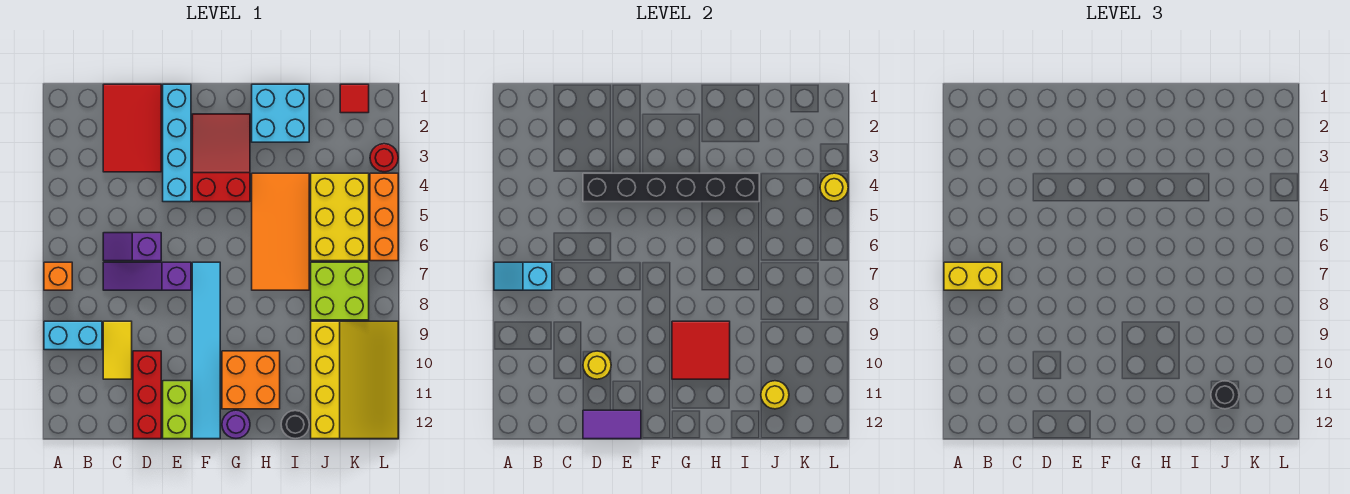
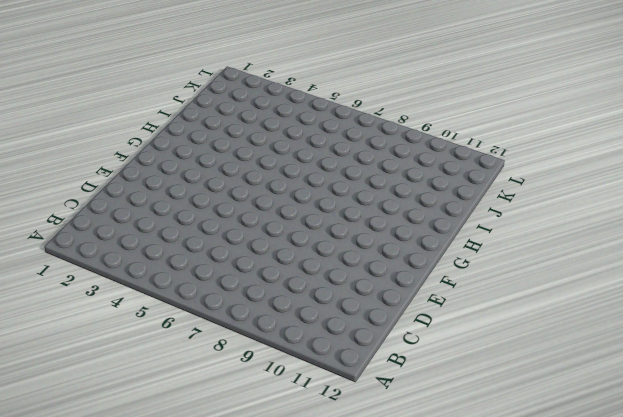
none -> orange 1x1 brick [44,262,72,290]
none -> cyan 1x2 brick [44,321,102,350]
none -> red 2x3 tile [103,84,161,172]
none -> purple 1x2 slope [103,233,161,261]

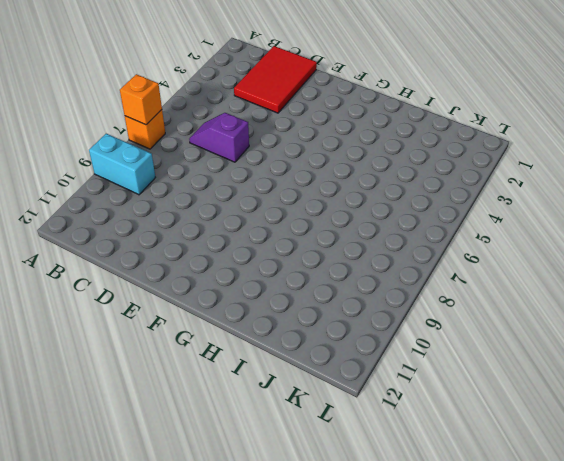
orange 1x1 brick [120,74,162,125] -> cyan 1x2 slope [494,262,552,290]
none -> purple 1x3 slope [103,262,191,290]
none -> yellow 1x2 tile [103,321,132,379]
none -> red 1x3 brick [133,351,161,439]
none -> cyan 1x4 brick [163,84,191,202]

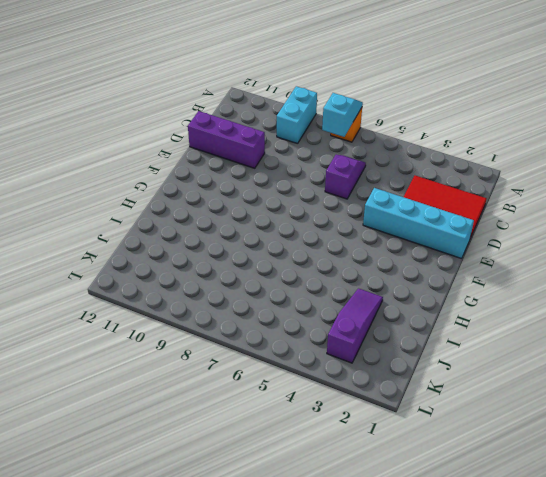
purple 1x3 brick [188,111,265,168] -> red 1x3 brick [133,351,161,439]
purple 1x3 slope [327,288,383,363] -> purple 1x3 slope moved to [103,262,191,290]
none -> yellow 1x2 tile [103,321,132,379]
none -> lime 1x2 brick [163,381,191,439]
none -> red 2x3 slope [192,114,250,202]
none -> cyan 1x6 tile [192,262,220,439]

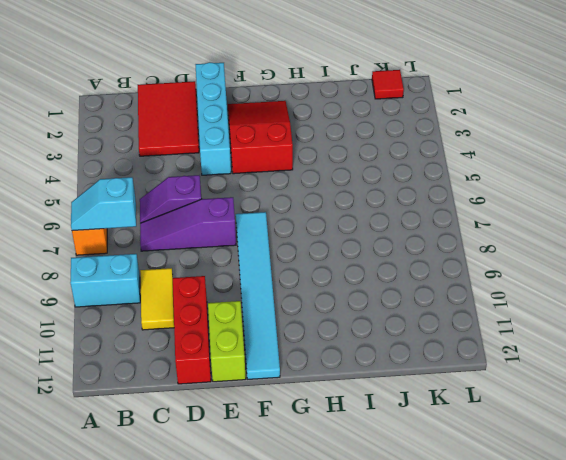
none -> orange 2x2 brick [222,351,280,409]
none -> purple 1x1 round brick [222,410,250,438]
none -> cyan 2x2 brick [252,84,309,142]
none -> orange 2x4 tile [252,173,309,290]

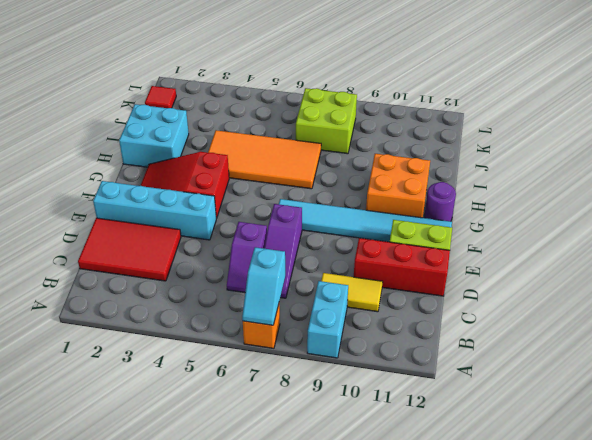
none -> black 1x1 round brick [281,410,309,439]
none -> yellow 2x3 brick [311,173,369,261]
none -> yellow 3x4 slope [311,321,398,439]
none -> red 1x1 round brick [370,144,398,172]

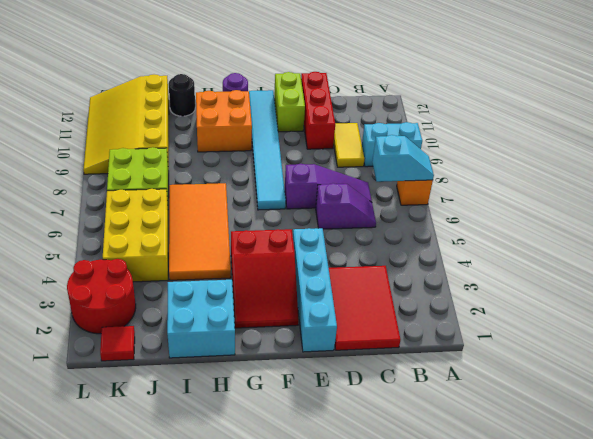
red 2x2 round brick [67,259,136,334] -> red 1x1 round brick [370,144,398,172]
none -> orange 1x3 brick [370,173,398,261]
none -> black 1x6 brick [583,173,759,202]
none -> yellow 1x1 round brick [583,351,611,379]
none -> purple 1x2 tile [583,410,641,439]

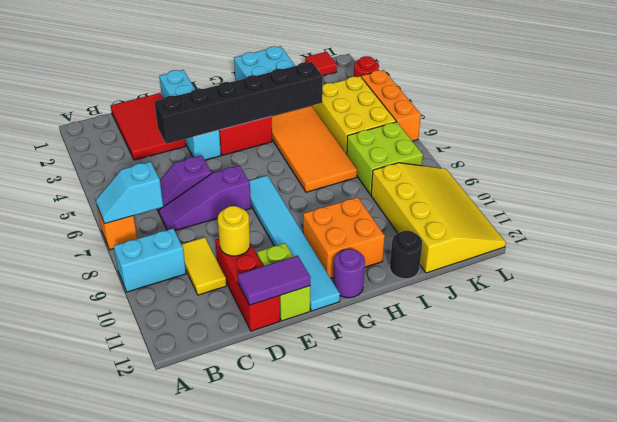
none -> red 2x2 tile [672,321,730,379]
none -> yellow 1x1 round brick [761,381,789,409]
none -> yellow 1x1 round brick [820,173,848,201]
none -> yellow 1x2 brick [944,262,1002,290]

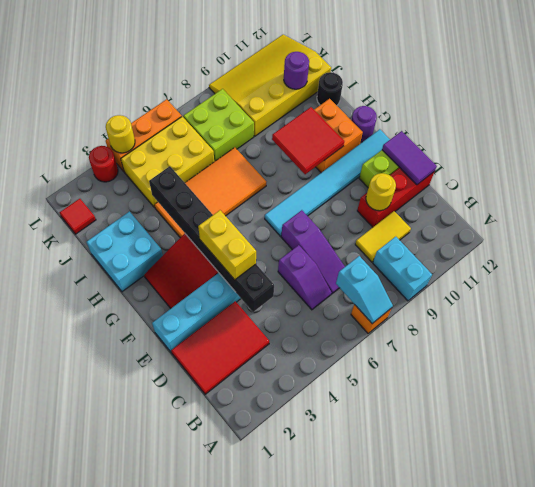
yellow 1x2 brick [198,210,256,280] -> yellow 1x2 brick moved to [944,262,1002,290]
purple 1x1 round brick [284,52,309,89] -> yellow 1x1 round brick [761,381,789,409]
none -> black 1x1 round brick [1211,381,1239,409]

